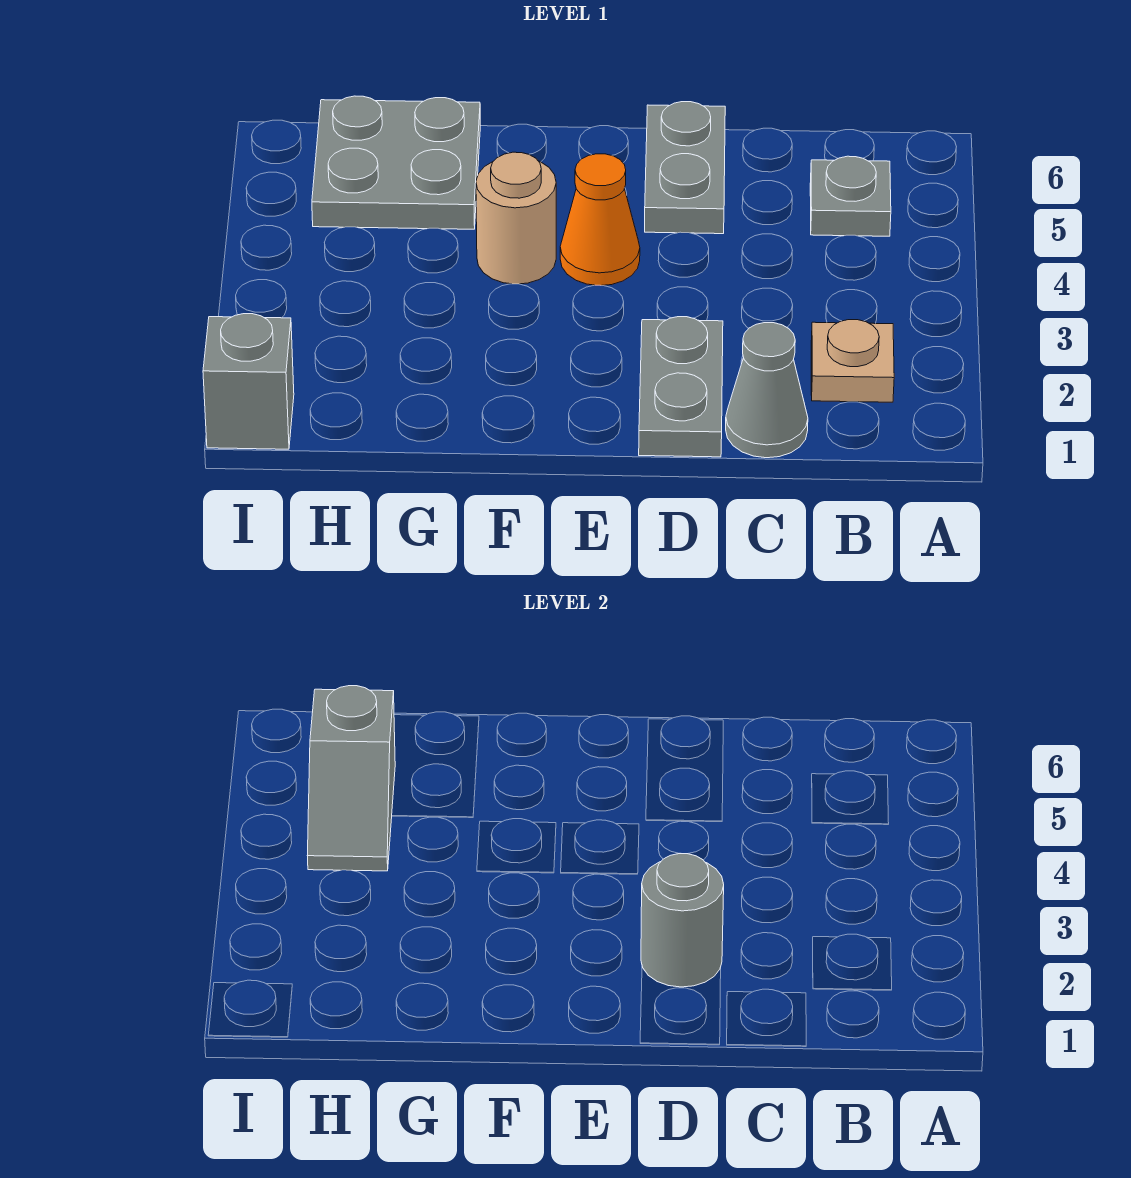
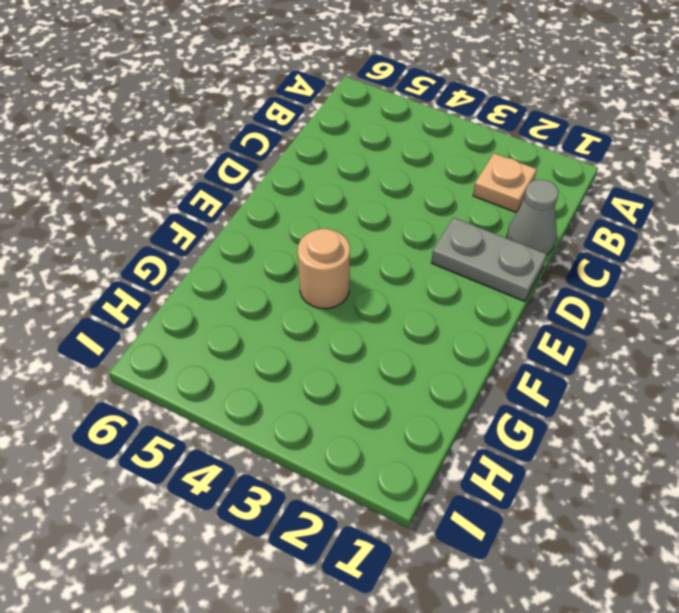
none -> grey 1x1 plate [810,156,891,236]
none -> grey 1x2 plate [645,102,725,234]

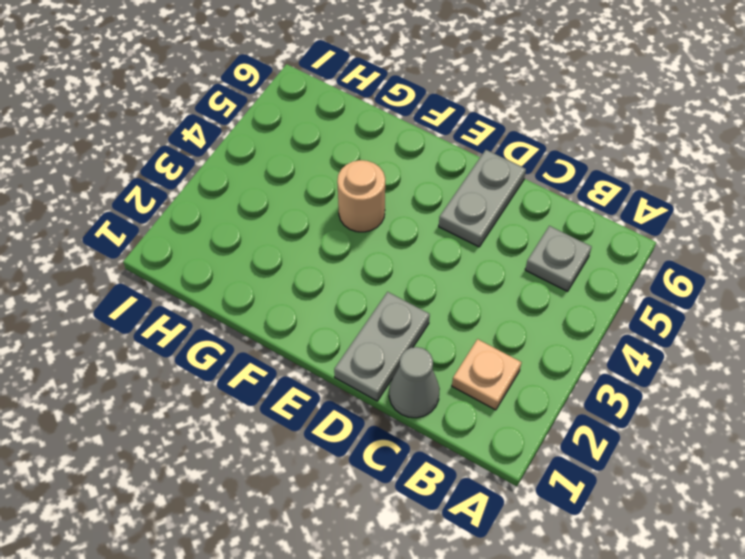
none -> orange 1x1 cone [560,154,640,286]
none -> grey 2x2 plate [312,96,480,229]

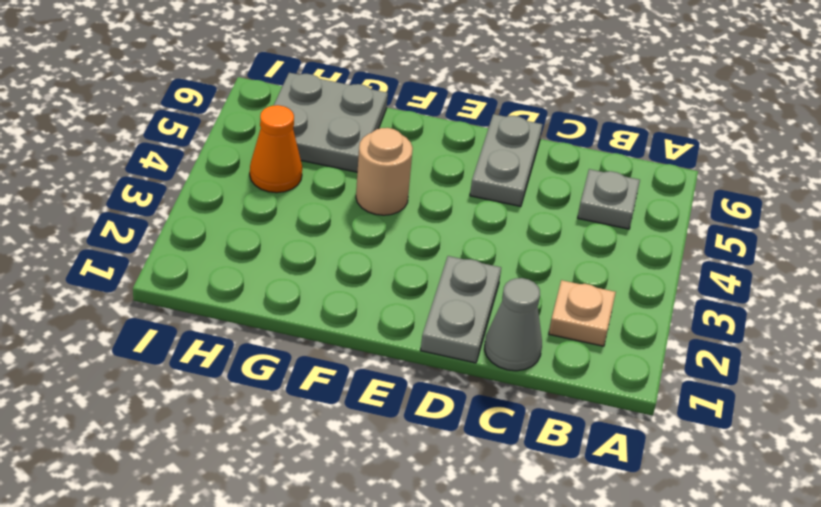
orange 1x1 cone [250,105,302,193] -> orange 1x1 cone moved to [560,154,640,286]
none -> grey 1x1 brick [203,314,294,449]
none -> grey 1x1 round brick [641,854,724,987]

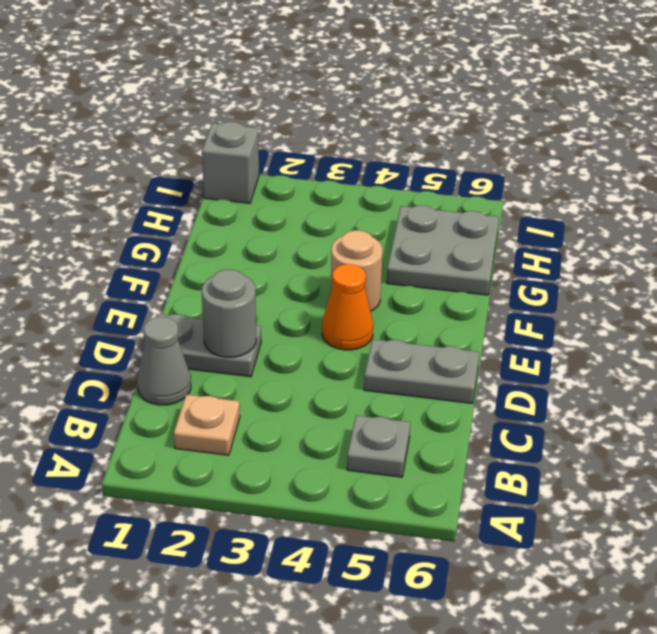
none -> grey 1x2 slope [307,686,395,871]

